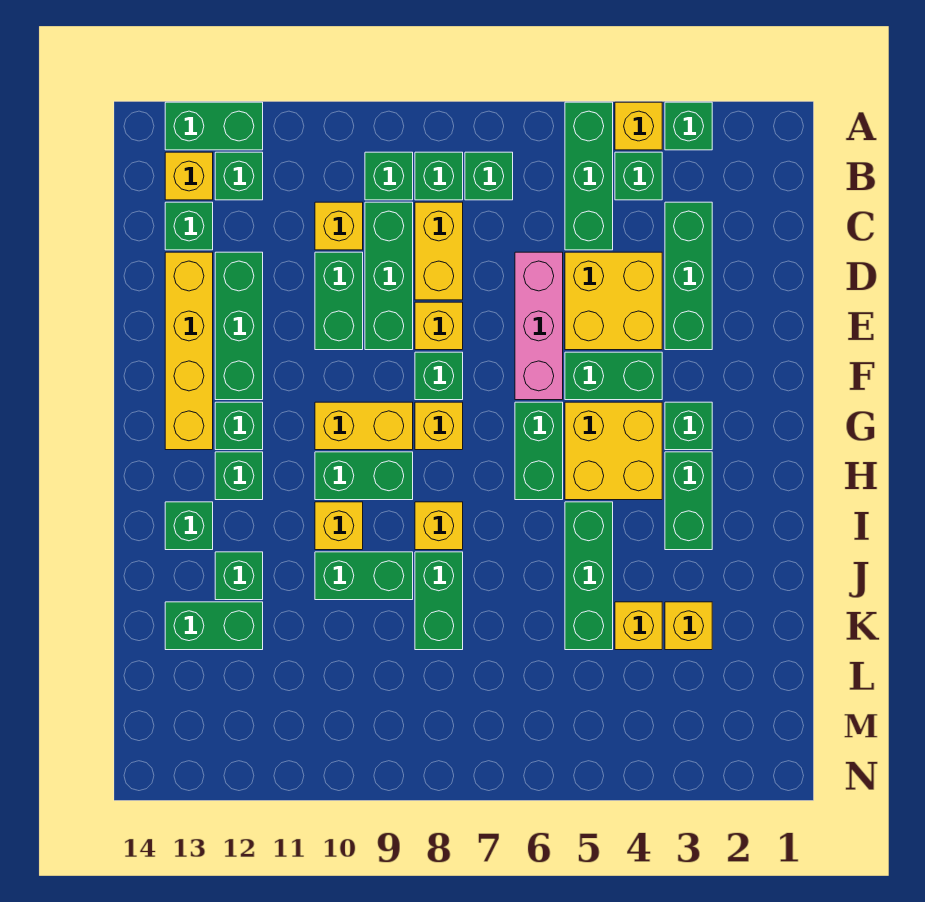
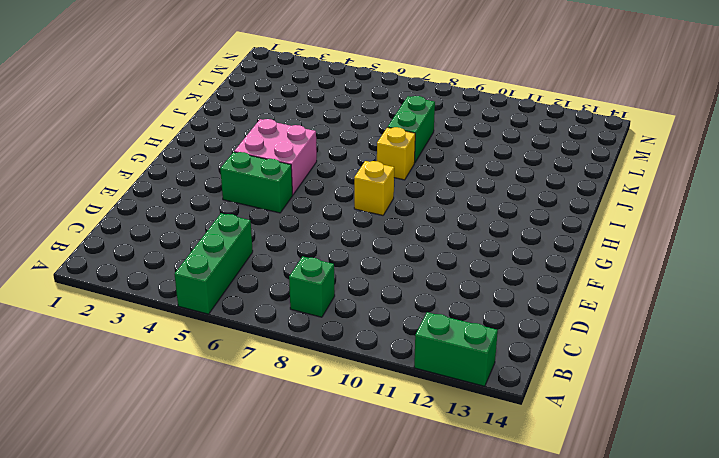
pink 2x2 brick [234,119,317,195] -> yellow 2x2 brick [565,402,662,500]
none -> green 1x1 brick [665,102,712,150]
none -> yellow 1x1 brick [615,102,662,150]
none -> green 1x1 brick [615,152,662,200]
none -> green 1x1 brick [465,152,513,200]

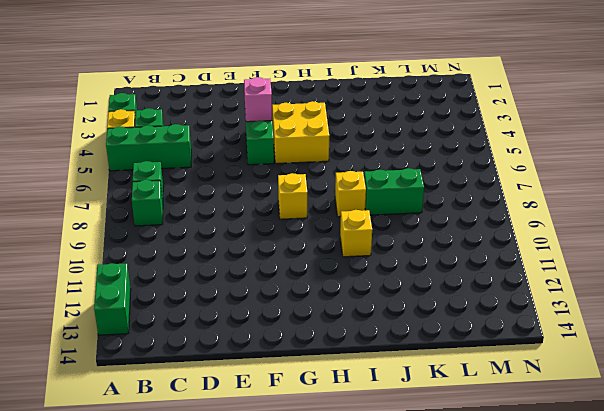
pink 1x1 brick [244,77,272,122] -> none
none -> green 1x1 brick [365,152,413,200]
none -> green 1x1 brick [215,152,263,200]
none -> yellow 1x1 brick [165,152,213,200]
none -> green 1x3 brick [665,202,712,350]

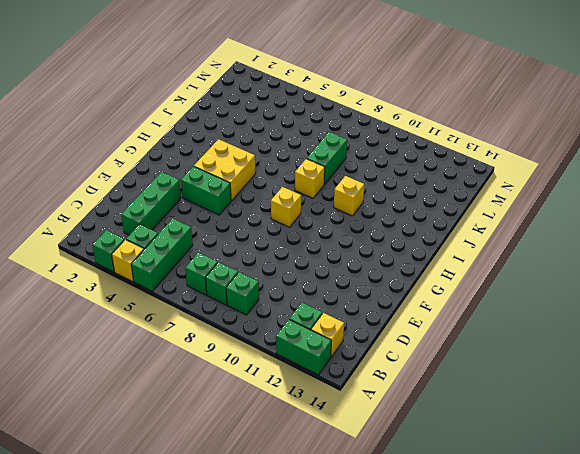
none -> yellow 1x2 brick [415,202,463,300]
none -> green 1x3 brick [365,202,413,350]
none -> yellow 1x1 brick [315,202,363,250]
none -> green 1x1 brick [165,202,213,250]

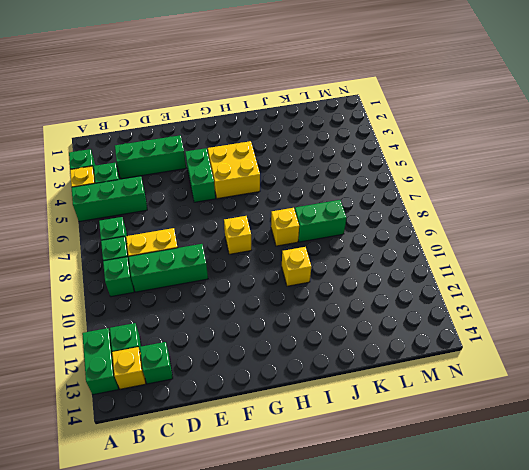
none -> yellow 1x1 brick [315,202,363,250]
none -> yellow 2x2 brick [565,252,662,350]
none -> pink 1x3 brick [515,252,563,400]
none -> green 1x2 brick [315,252,363,350]

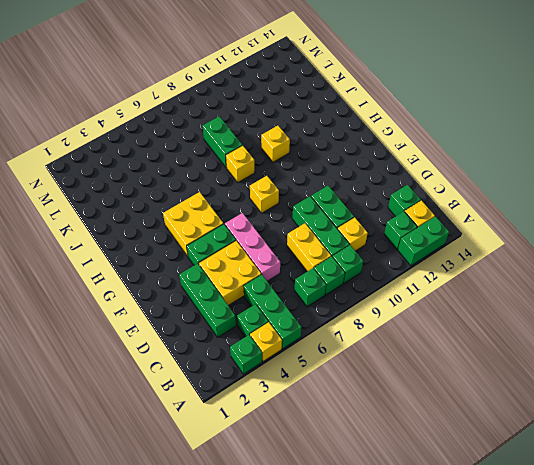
none -> green 1x3 brick [215,252,263,400]
none -> yellow 1x4 brick [165,252,213,450]
none -> yellow 1x1 brick [415,302,463,350]
none -> green 1x1 brick [415,352,463,400]

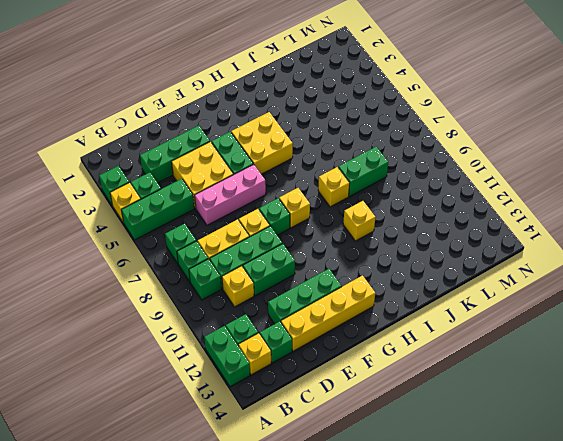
none -> green 1x1 brick [665,402,712,450]
none -> green 1x2 brick [515,402,563,500]
none -> yellow 1x2 brick [315,402,413,450]
none -> green 1x1 brick [215,402,263,450]

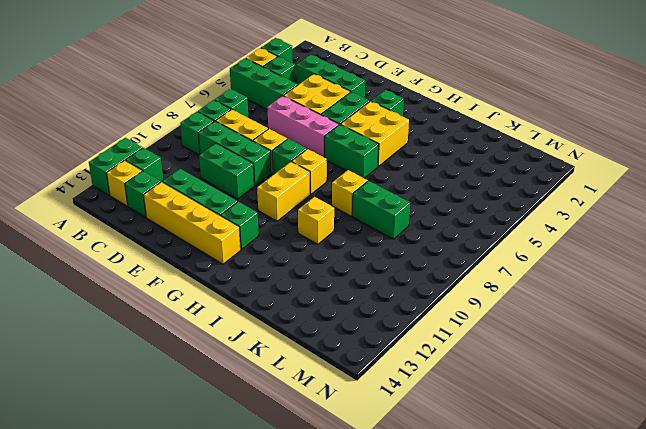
none -> yellow 1x1 brick [315,202,363,250]
none -> green 1x2 brick [665,452,712,550]
none -> green 1x2 brick [315,452,413,500]
none -> green 1x1 brick [215,452,263,500]

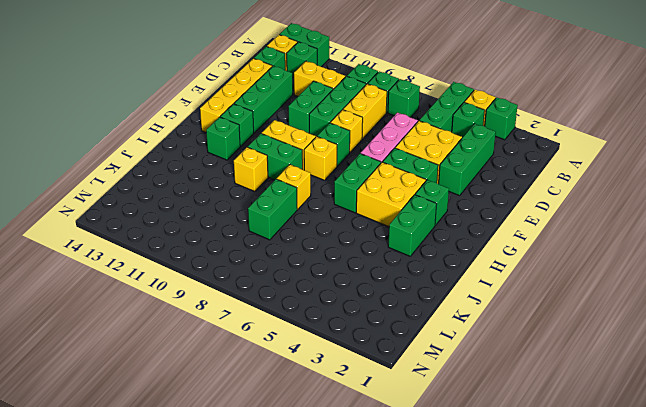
yellow 1x2 brick [294,61,345,96] -> yellow 1x1 brick [315,202,363,250]
none -> green 1x3 brick [565,502,613,650]
none -> green 1x1 brick [165,502,213,550]
none -> green 1x2 brick [315,552,413,600]
none -> green 1x1 brick [215,552,263,600]

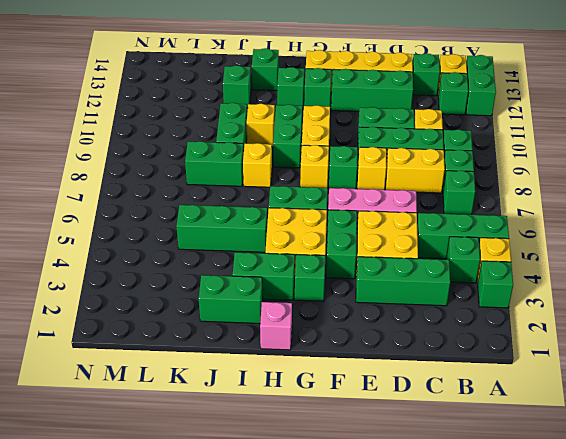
pink 1x1 brick [260,302,292,350] -> none
green 1x2 brick [199,275,263,323] -> green 1x2 brick turned to [165,602,263,650]
none -> yellow 1x1 brick [665,602,712,650]
none -> yellow 1x1 brick [615,602,662,650]

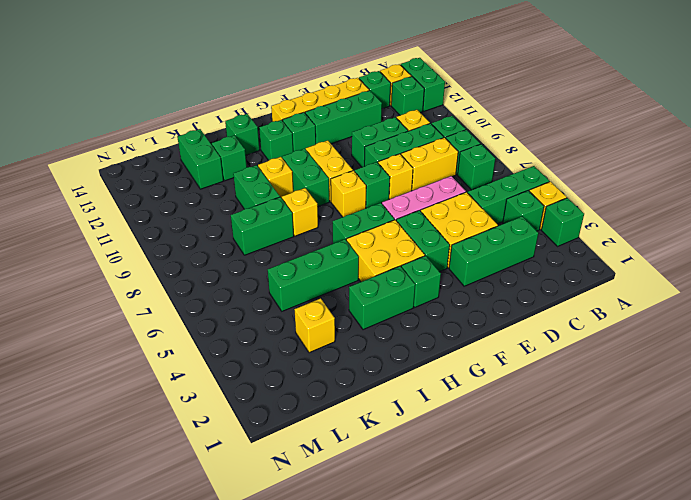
none -> yellow 1x1 brick [615,602,662,650]

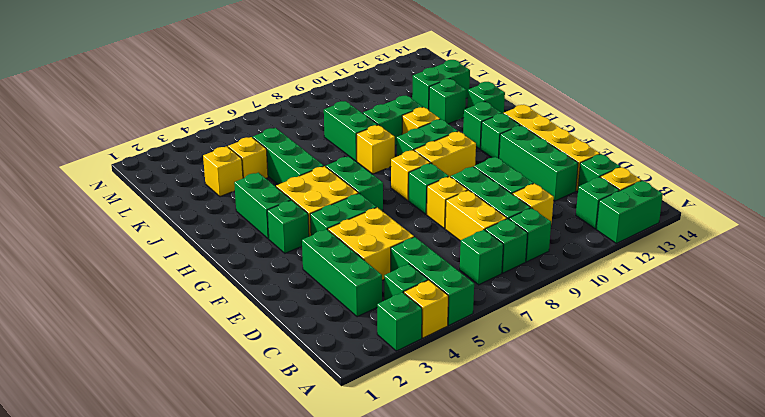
none -> pink 1x3 brick [515,252,563,400]

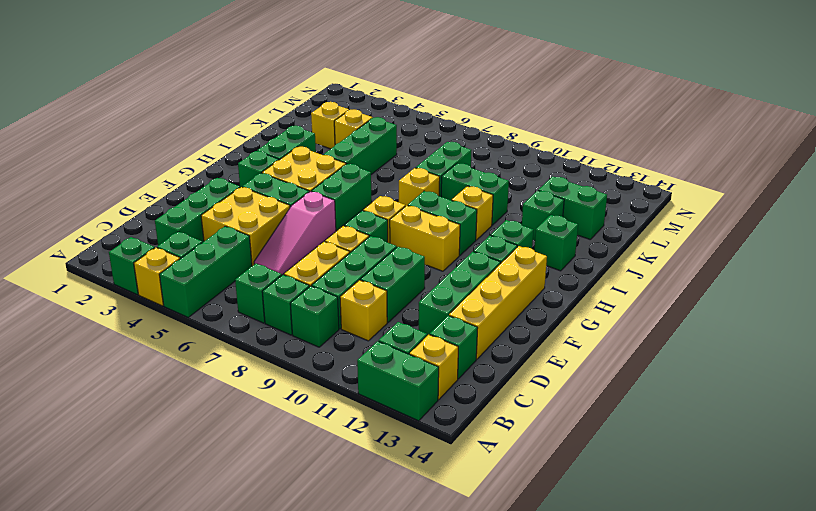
pink 1x3 slope [254,191,336,275] -> pink 1x3 brick [515,252,563,400]

